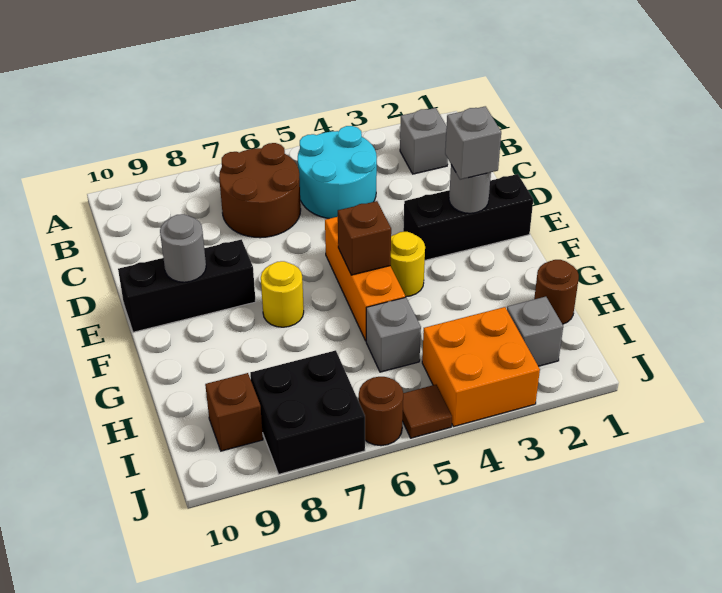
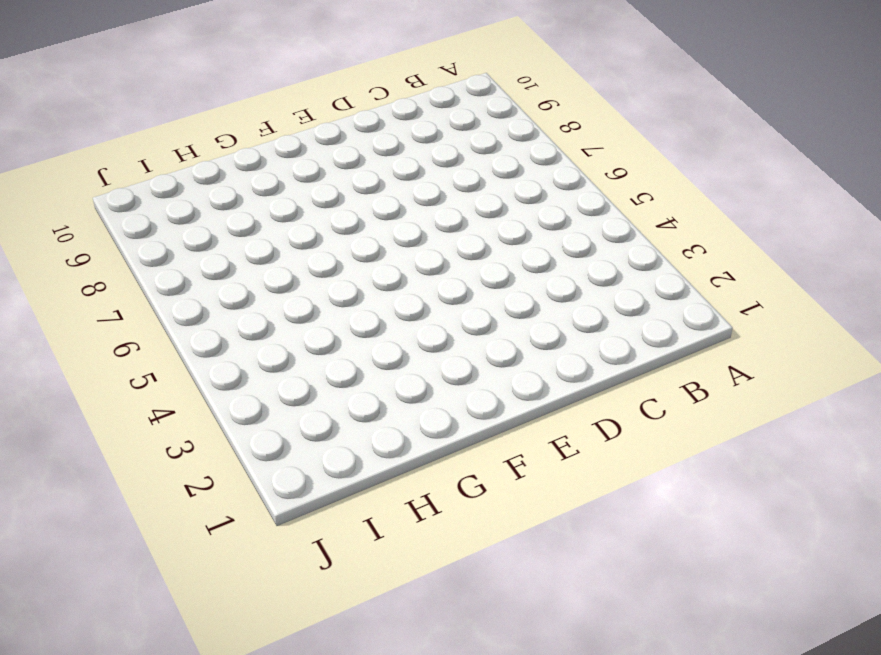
none -> grey 1x1 brick [400,108,448,174]
none -> cyan 2x2 round brick [298,126,377,219]
none -> brown 2x2 round brick [219,143,301,238]

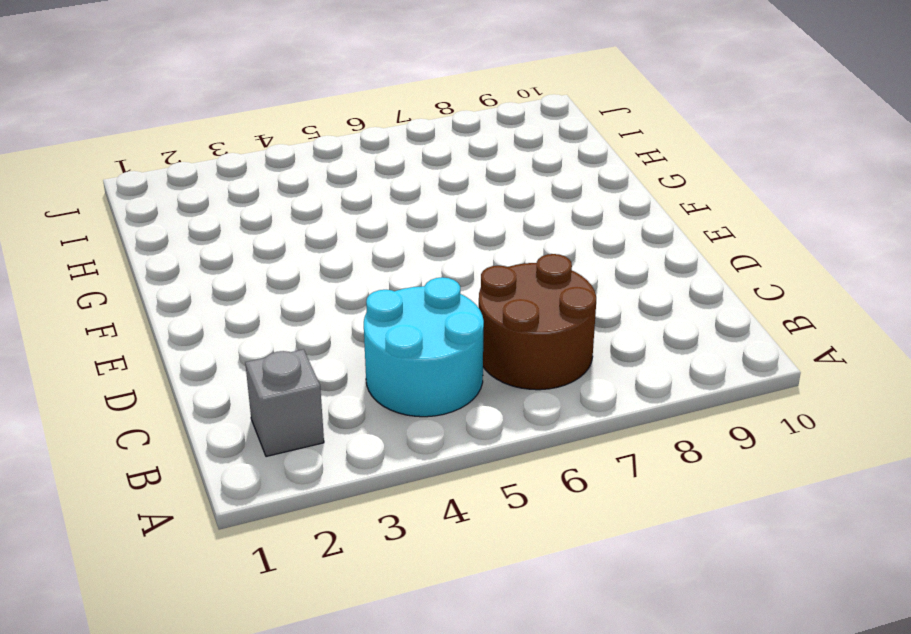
none -> black 1x3 brick [403,174,533,260]
none -> orange 1x3 brick [325,217,405,341]
none -> black 1x3 brick [118,239,256,332]

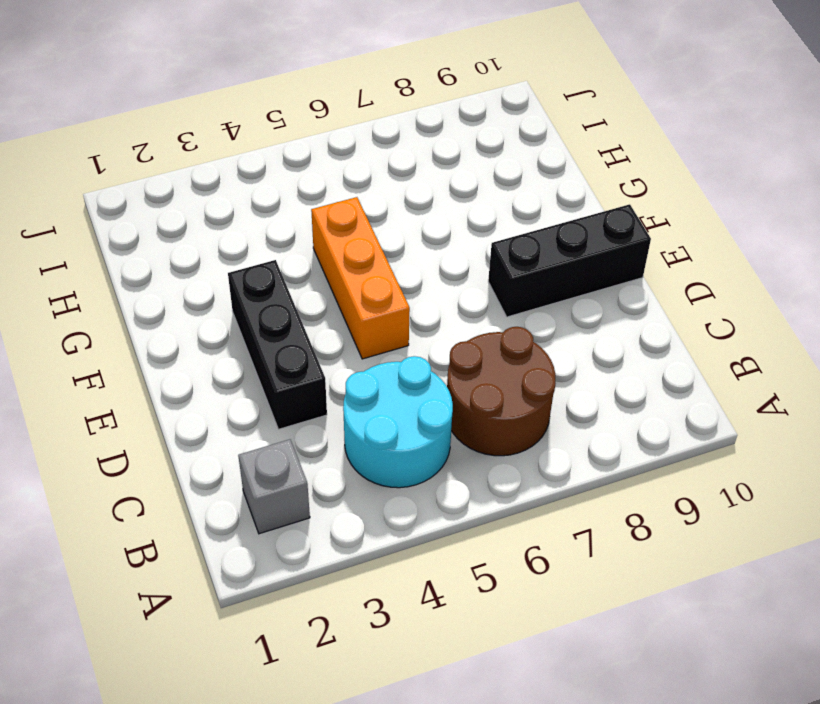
black 1x3 brick [228,260,327,429] -> black 1x3 brick turned to [403,174,533,260]
none -> yellow 1x1 round brick [391,232,425,297]
none -> yellow 1x1 round brick [261,261,304,327]
none -> brown 1x1 round brick [534,260,579,324]

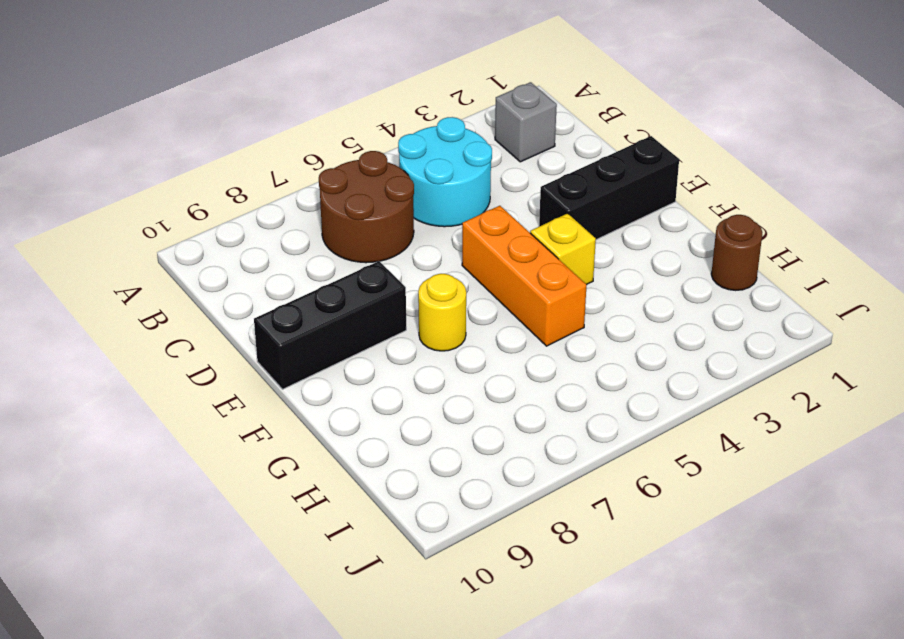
yellow 1x1 brick [530,213,596,285] -> yellow 1x1 round brick [391,232,425,297]
none -> grey 1x1 brick [366,297,421,372]
none -> grey 1x1 brick [507,297,563,366]
none -> orange 2x2 brick [422,307,540,427]

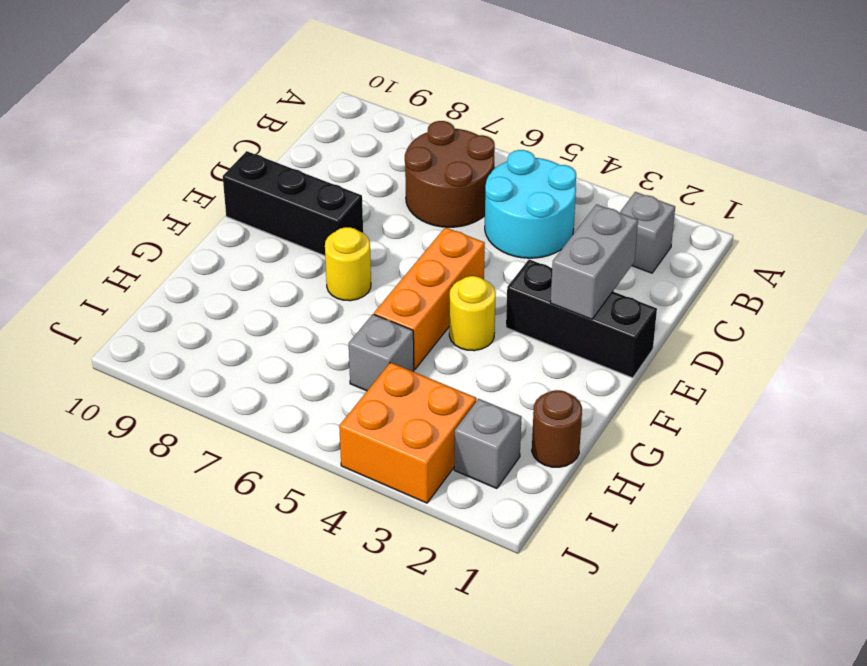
grey 1x2 brick [550,204,638,319] -> grey 1x1 round brick [449,165,491,213]
none -> black 2x2 brick [250,350,365,474]
none -> brown 1x1 brick [205,373,263,451]
none -> brown 1x1 tile [403,385,452,438]

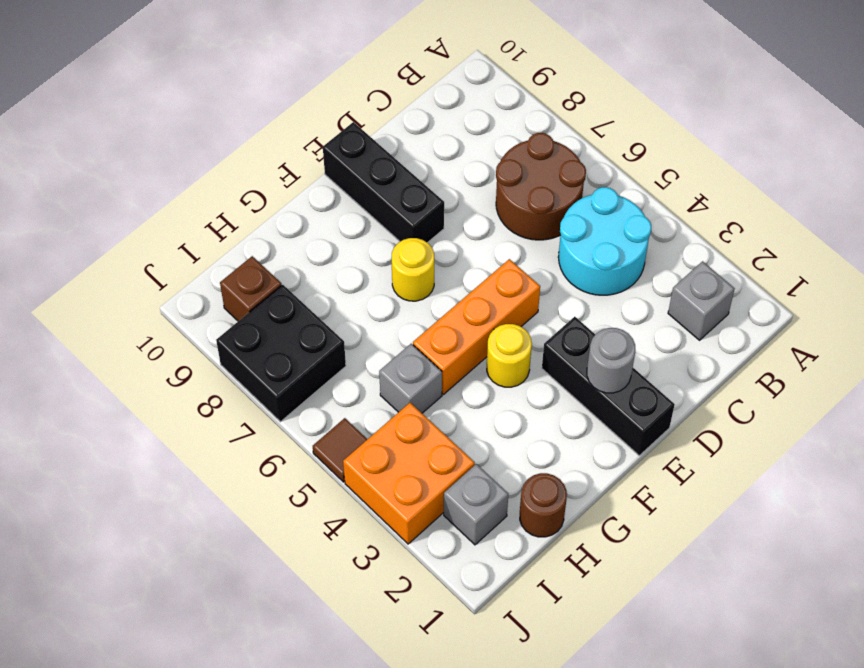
none -> brown 1x1 round brick [359,377,403,446]
none -> grey 1x1 round brick [160,214,206,282]
none -> brown 1x1 brick [338,201,391,275]

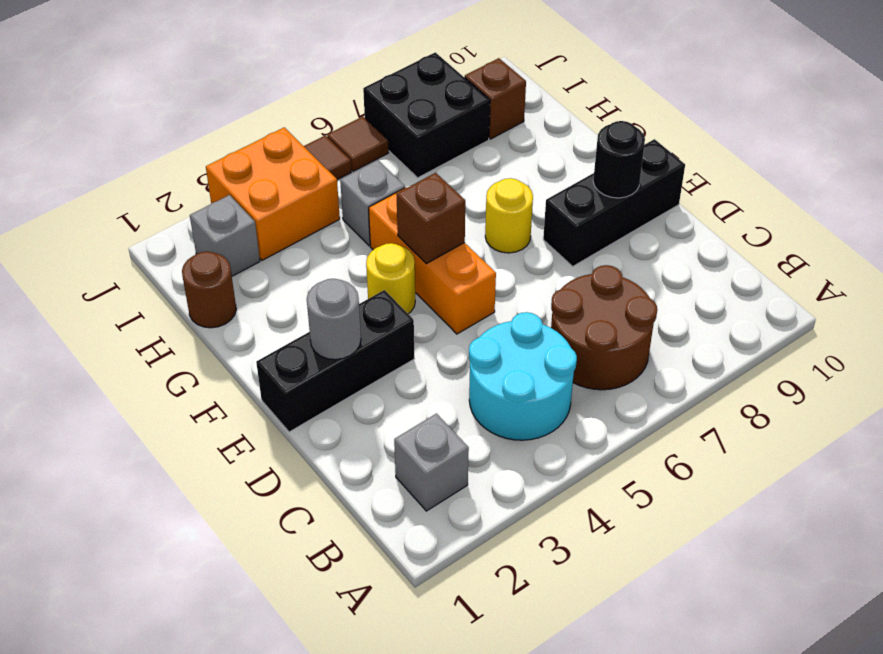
black 1x1 round brick [593,121,645,198] -> grey 1x1 round brick [160,214,206,282]
brown 1x1 tile [327,117,389,171] -> brown 1x1 round brick [359,377,403,446]
none -> grey 1x1 brick [445,106,501,180]

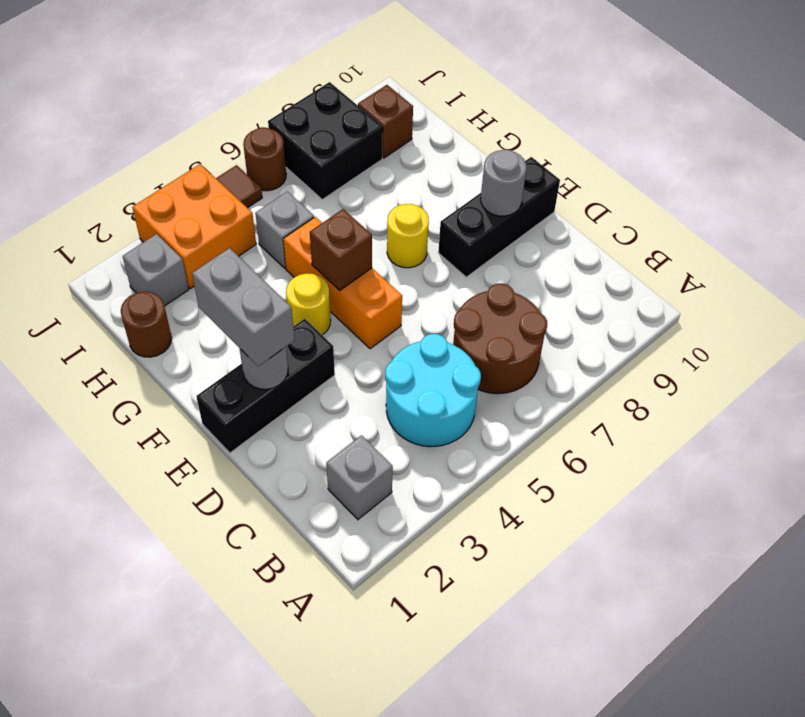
grey 1x2 brick [192,248,295,366] -> grey 1x1 brick [445,106,501,180]

